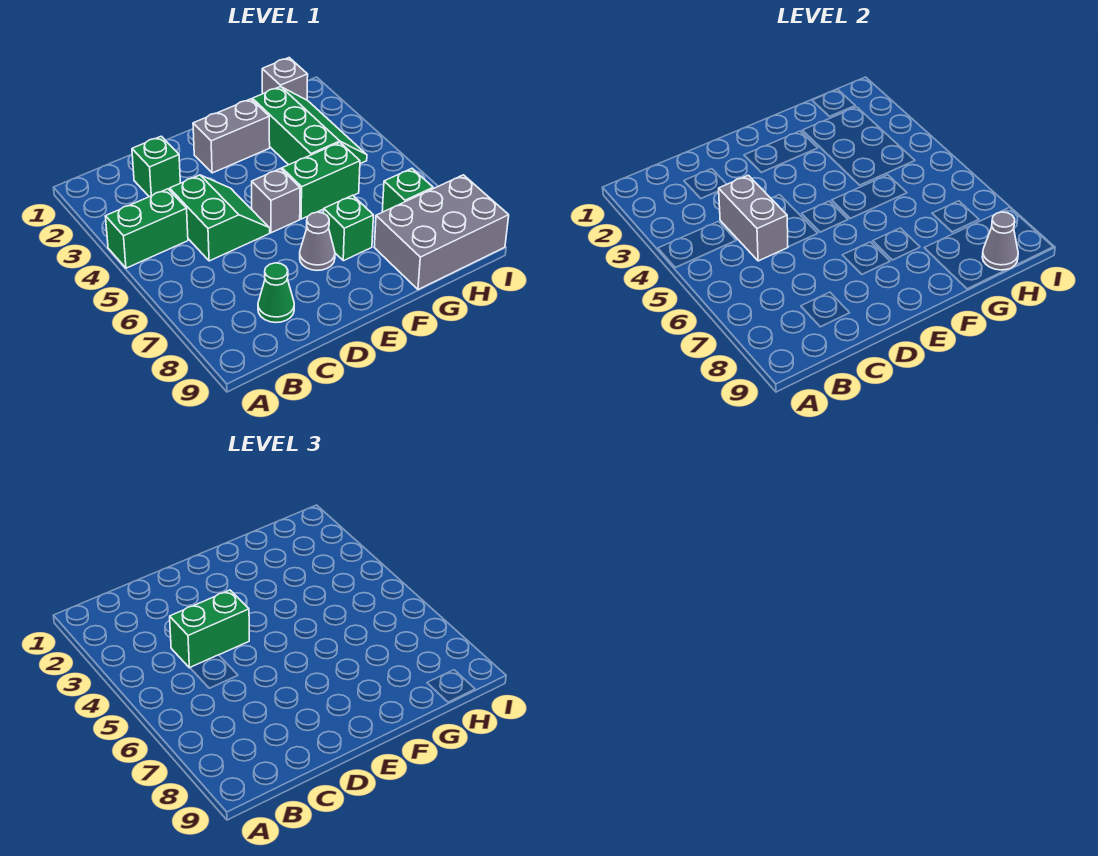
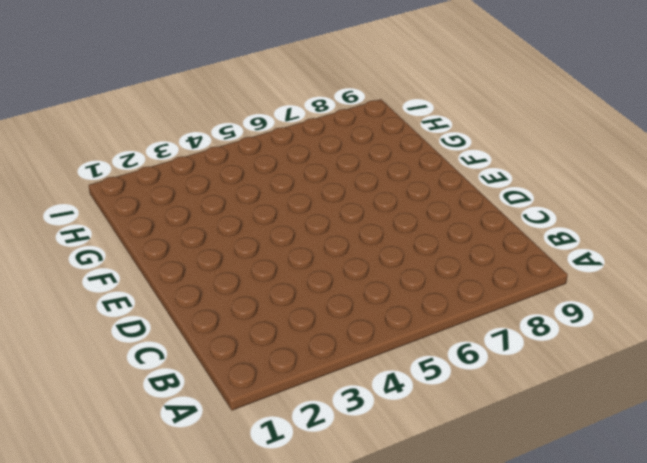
none -> green 1x2 brick [105,189,188,268]
none -> green 1x1 brick [132,136,180,197]
none -> green 2x2 slope [170,175,270,261]

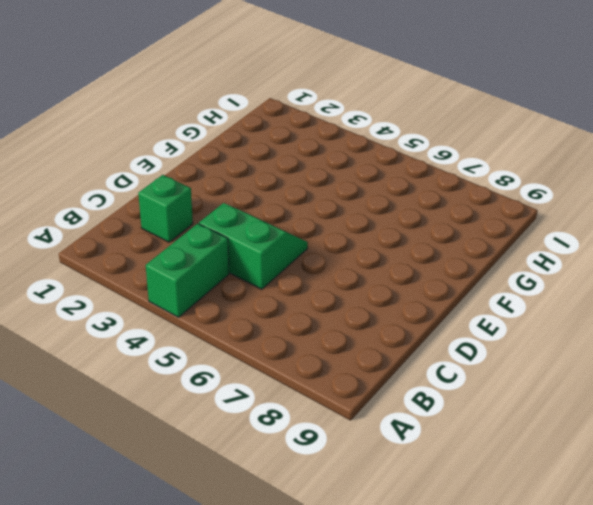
none -> green 1x1 cone [258,263,294,323]
none -> grey 1x2 brick [193,99,270,173]
none -> grey 1x1 brick [252,169,300,233]

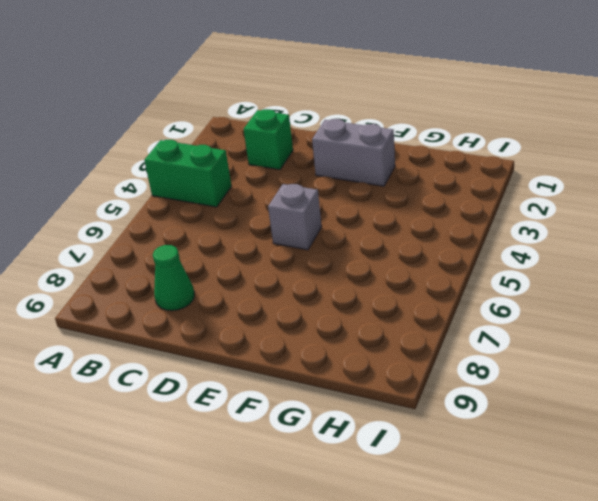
none -> green 2x2 slope [170,175,270,261]
none -> grey 1x1 cone [300,212,335,270]
none -> green 1x2 brick [282,143,360,219]

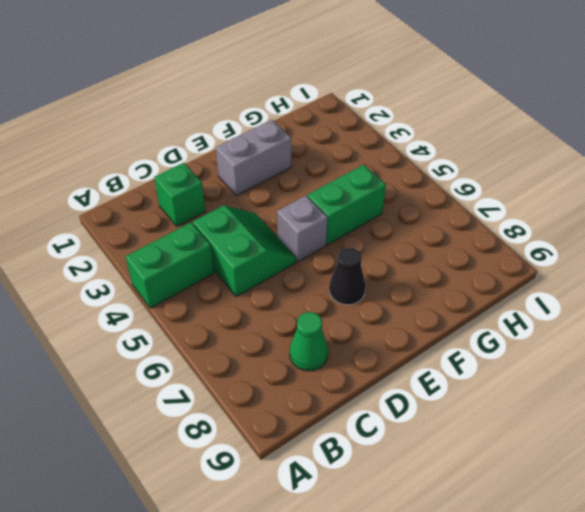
black 1x1 cone [329,247,366,305] -> grey 1x1 cone [300,212,335,270]
none -> green 1x1 brick [324,195,374,261]
none -> green 2x3 slope [252,86,367,165]
none -> grey 2x3 brick [374,175,509,290]

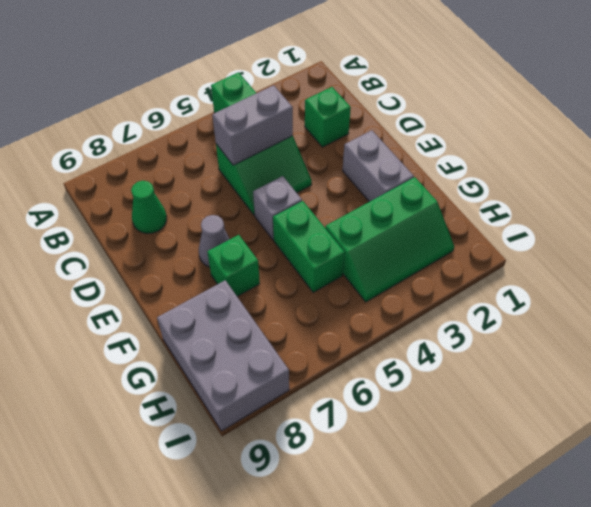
none -> grey 1x1 brick [262,58,308,100]
none -> green 1x1 brick [382,169,433,212]
none -> grey 1x1 cone [982,212,1018,270]

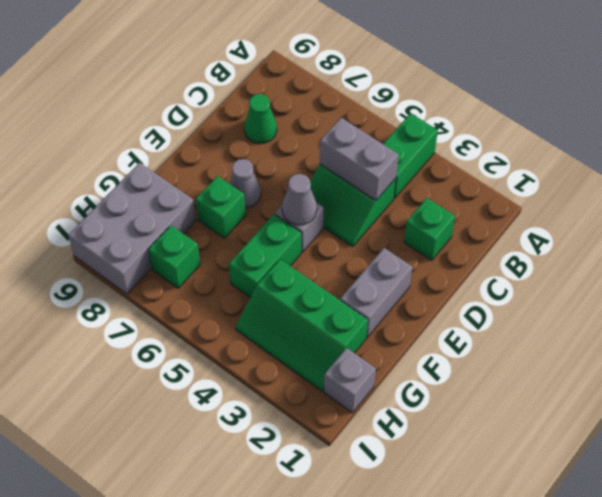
grey 1x1 cone [282,174,317,225] -> grey 1x1 cone moved to [982,212,1018,270]
none -> green 1x2 brick [170,590,249,668]

